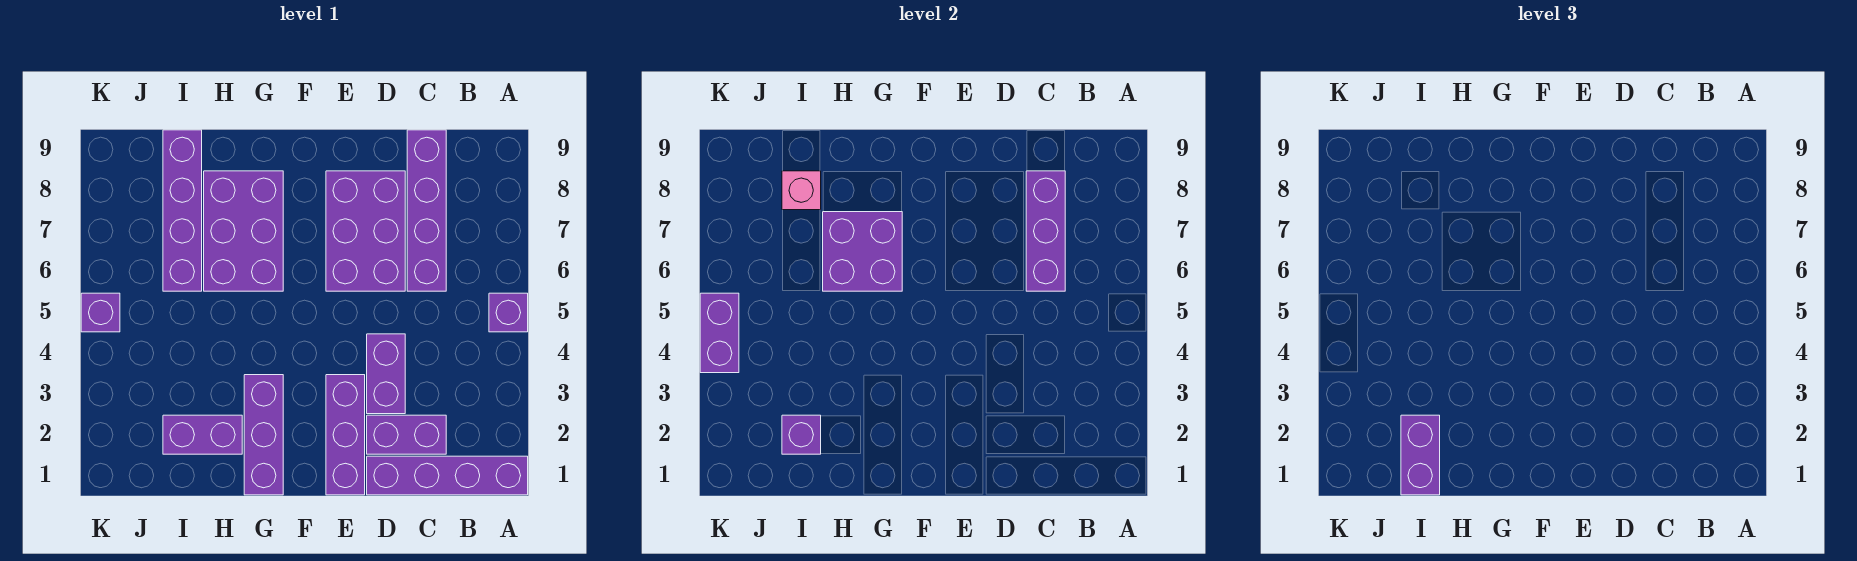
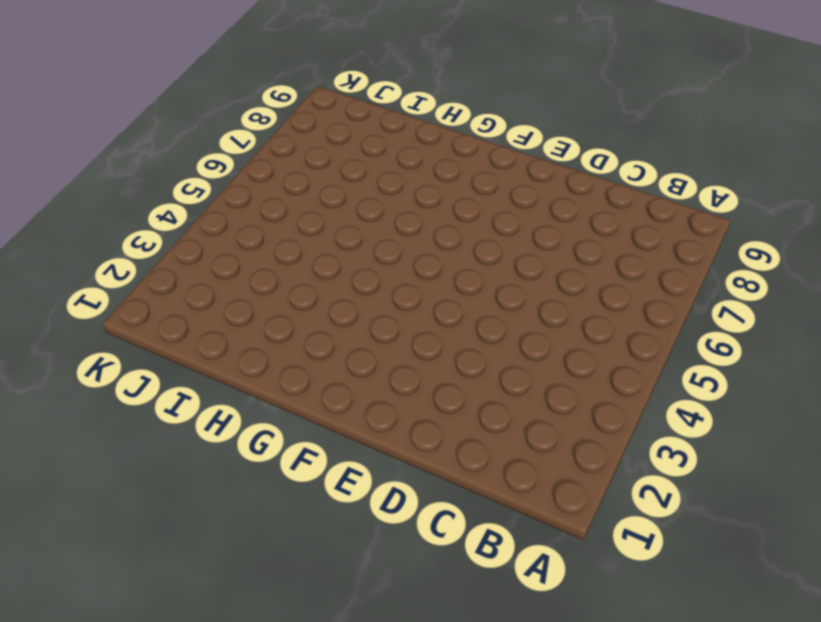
none -> purple 1x4 brick [367,456,528,495]
none -> purple 1x1 brick [489,293,528,332]
none -> purple 1x2 brick [367,415,446,454]

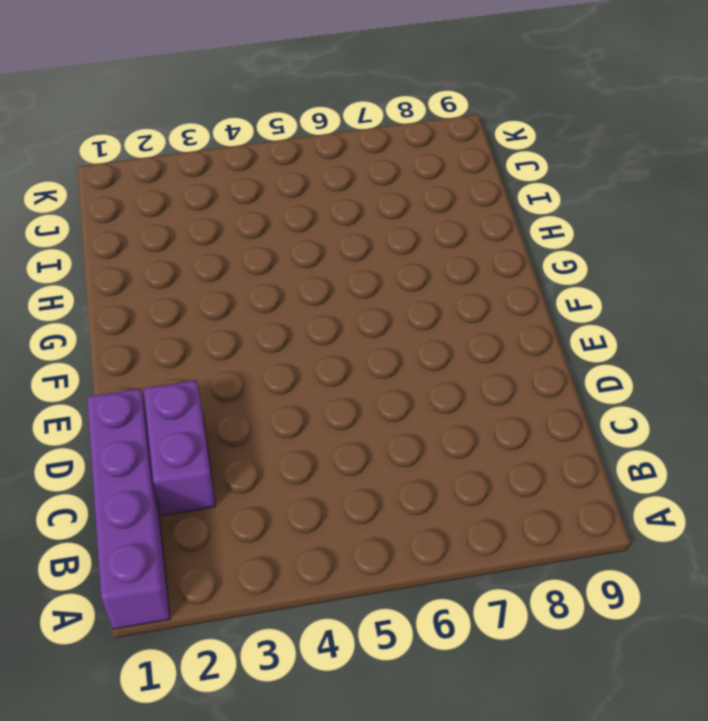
none -> purple 1x1 brick [489,293,528,332]
none -> purple 1x4 brick [407,130,446,291]
none -> purple 1x2 brick [367,334,405,414]

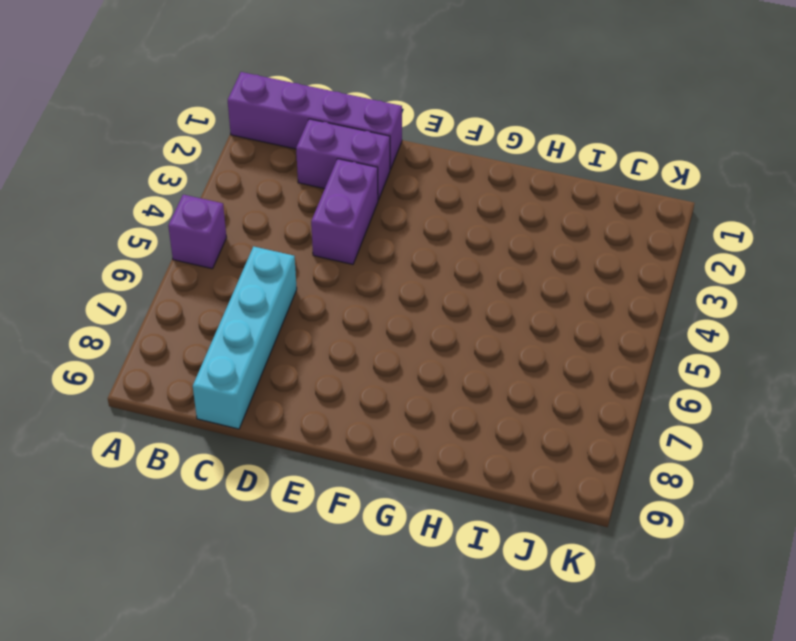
cyan 1x4 brick [193,246,297,429] -> purple 1x4 brick [407,130,446,291]
none -> purple 2x3 brick [326,171,405,291]
none -> purple 1x3 brick [326,375,365,495]
none -> purple 1x3 brick [244,375,283,495]

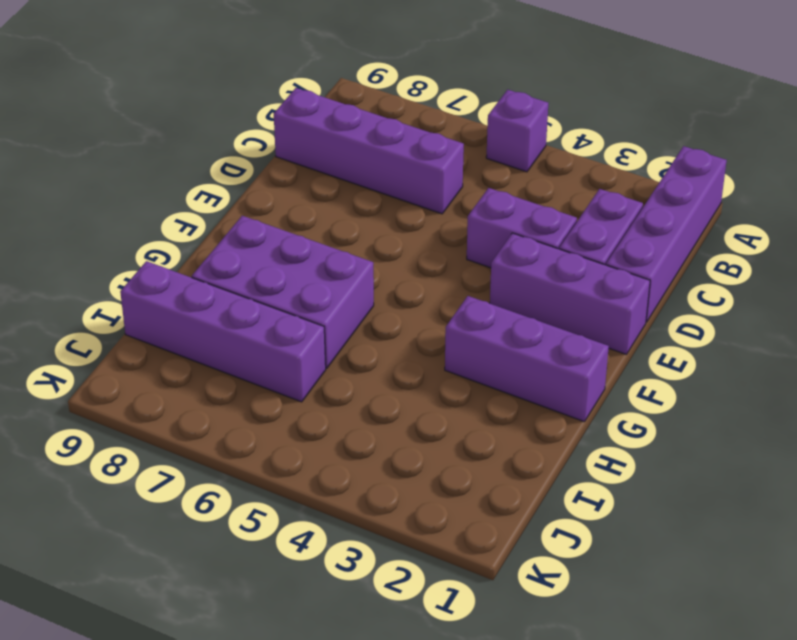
none -> purple 2x3 brick [326,171,405,291]
none -> purple 1x2 brick [163,415,242,454]
none -> purple 1x1 brick [81,293,120,332]

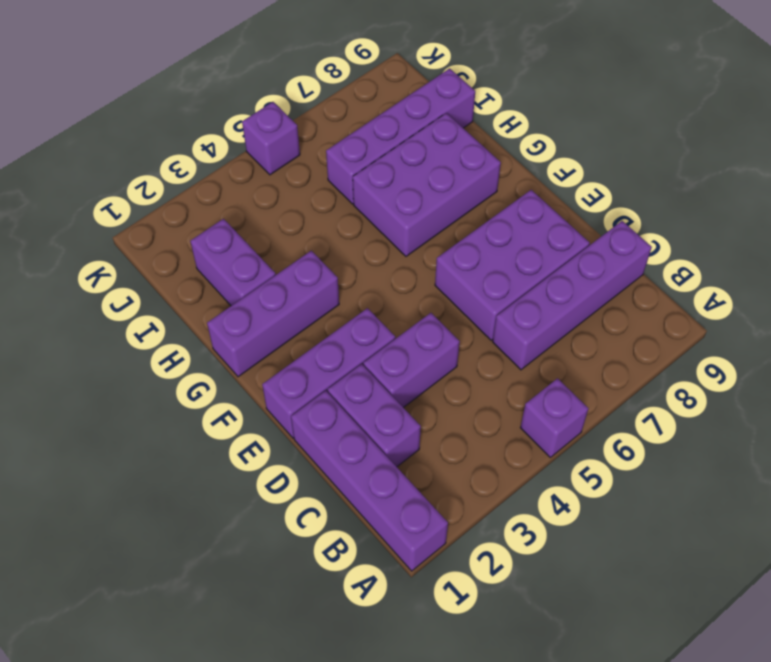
none -> purple 1x3 brick [1026,171,1065,291]
none -> purple 2x2 brick [823,212,902,291]
none -> purple 1x1 brick [782,415,821,454]

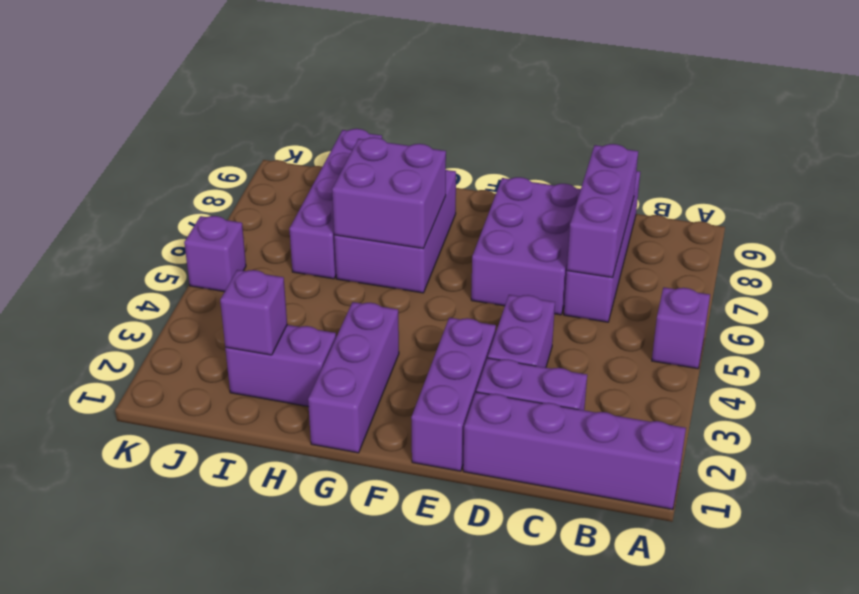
none -> pink 1x1 brick [782,171,821,210]
none -> purple 1x2 brick [700,293,739,373]
none -> purple 1x2 brick [1401,415,1440,495]

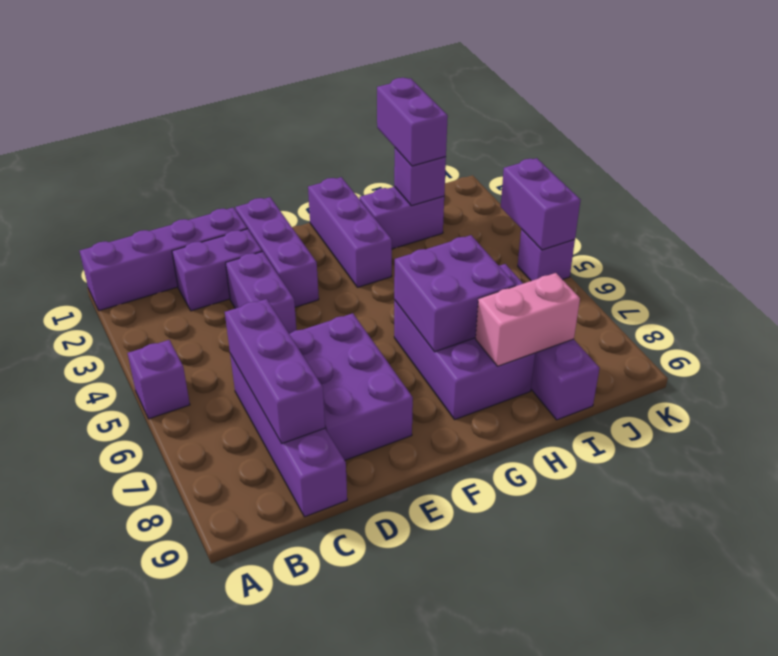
pink 1x2 brick [476,273,580,366] -> pink 1x1 brick [782,171,821,210]

